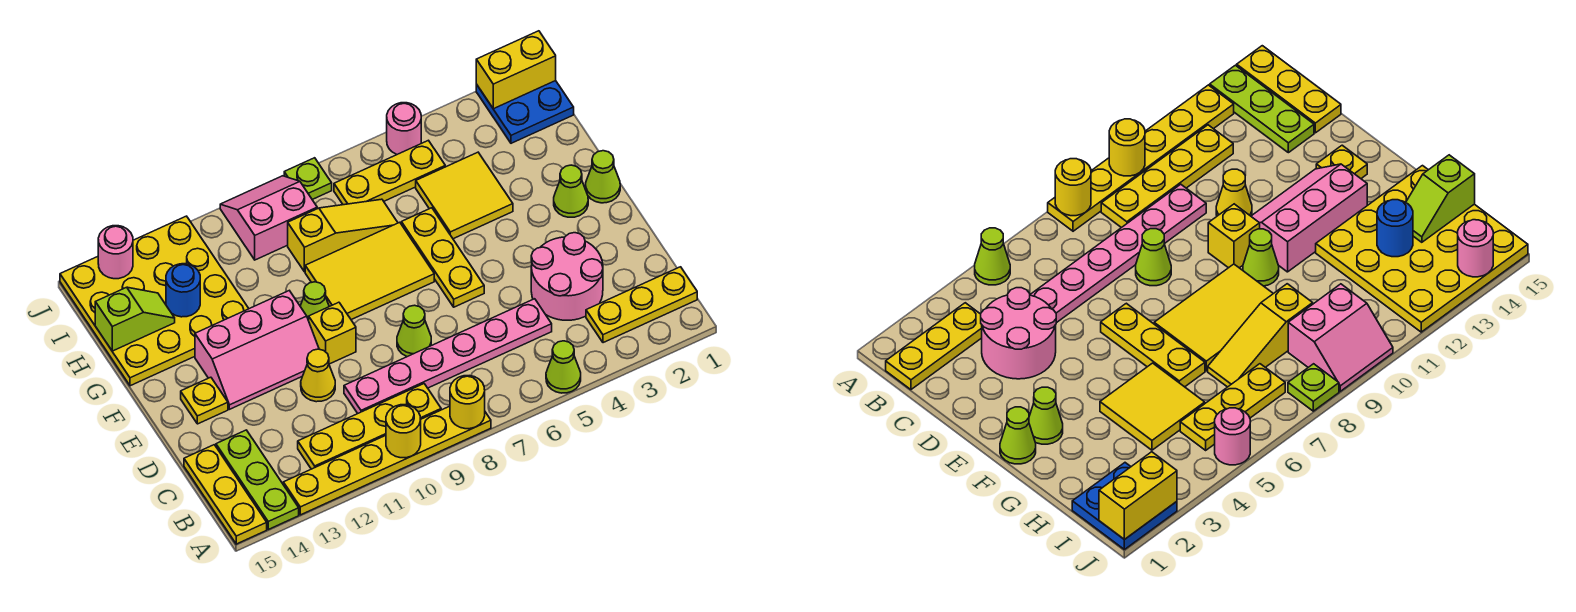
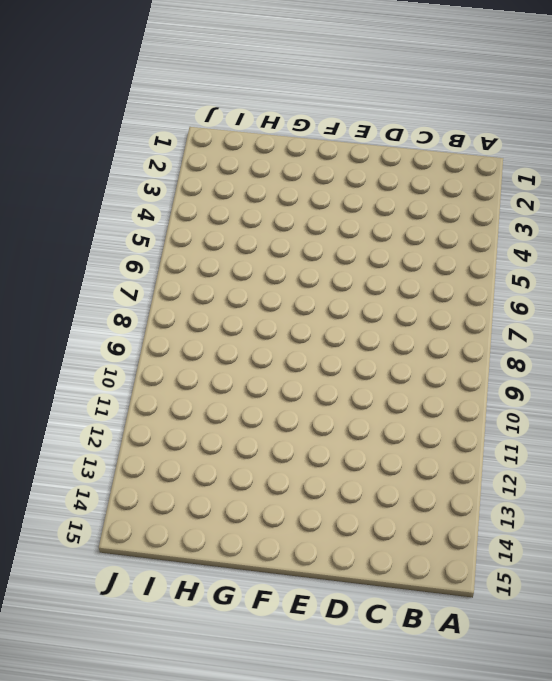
none -> lime 1x1 cone [546,341,581,393]
none -> yellow 1x6 plate [283,406,491,515]
none -> lime 1x3 plate [216,430,299,529]
none -> yellow 1x3 plate [184,445,267,544]

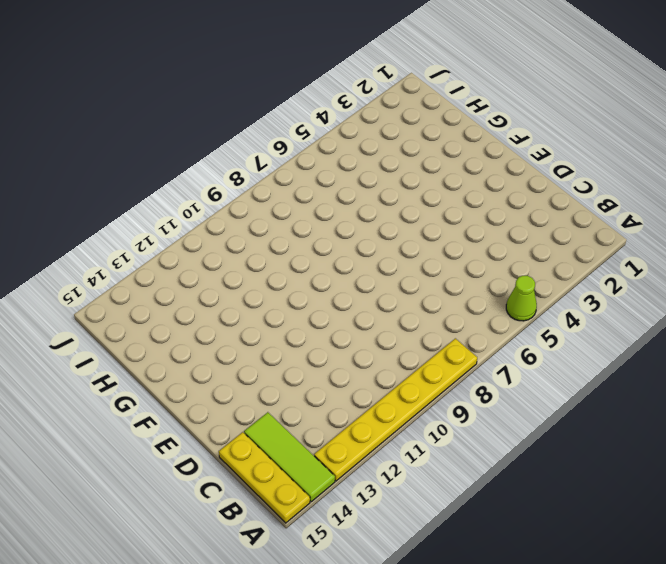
lime 1x3 tile [244,412,335,502] -> lime 1x3 plate [216,430,299,529]
none -> yellow 1x3 plate [586,267,697,343]
none -> yellow 1x4 plate [298,384,441,469]
none -> pink 2x2 round brick [531,233,603,320]
none -> pink 1x6 plate [344,299,552,413]

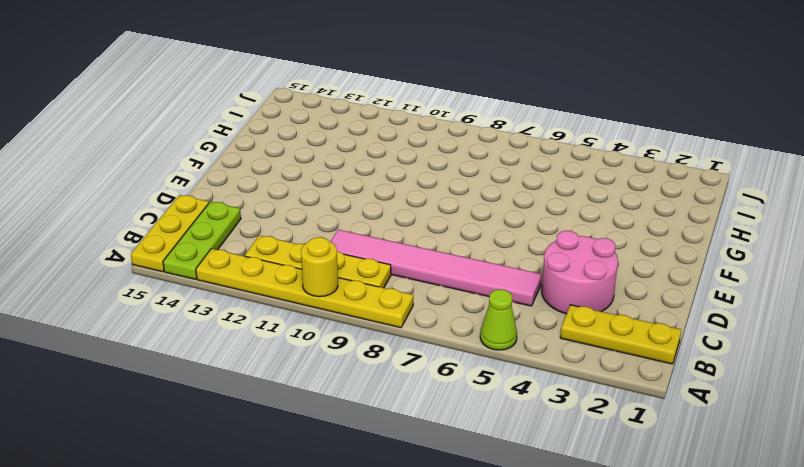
pink 1x6 tile [330,230,542,306] -> pink 1x6 plate [344,299,552,413]
none -> lime 1x1 cone [397,305,431,357]
none -> yellow 1x1 cone [301,349,335,402]
none -> yellow 1x3 plate [401,208,484,307]
none -> yellow 1x1 brick [309,302,356,364]

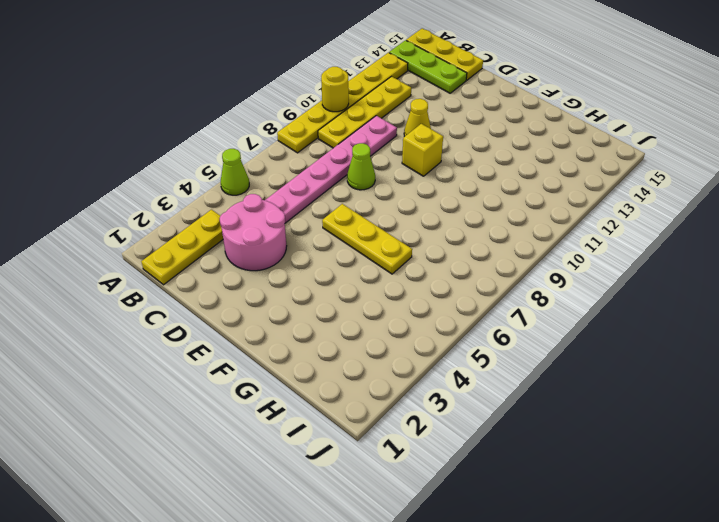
none -> pink 2x3 slope [195,291,319,409]
none -> yellow 1x1 plate [181,377,228,424]
none -> lime 1x1 cone [586,151,620,203]
none -> lime 1x1 cone [554,165,588,217]

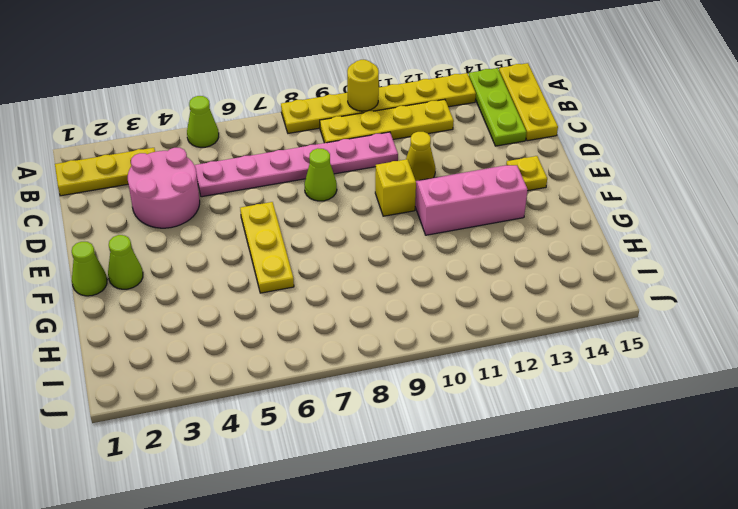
none -> yellow 2x3 tile [305,222,434,320]
none -> lime 1x1 cone [300,282,329,320]
none -> yellow 2x2 tile [416,152,513,239]
none -> yellow 4x4 plate [60,216,249,386]

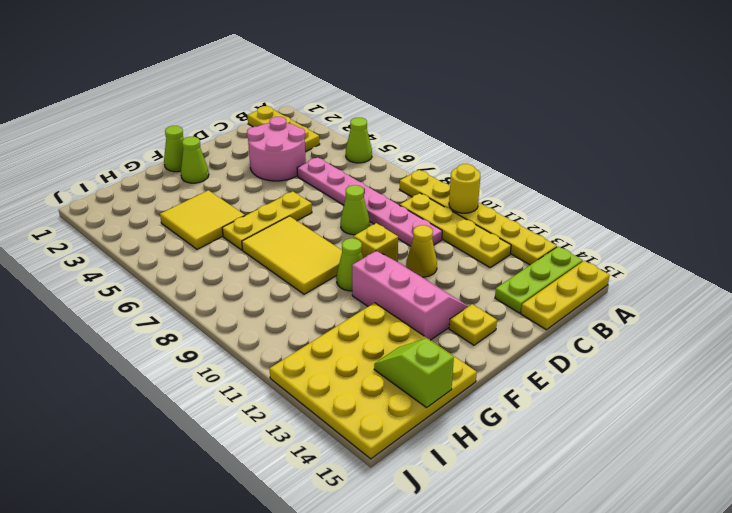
none -> yellow 1x3 slope [288,199,398,272]
none -> blue 2x2 plate [476,81,574,143]
none -> yellow 1x3 plate [334,140,445,205]
none -> pink 2x2 slope [220,176,317,260]

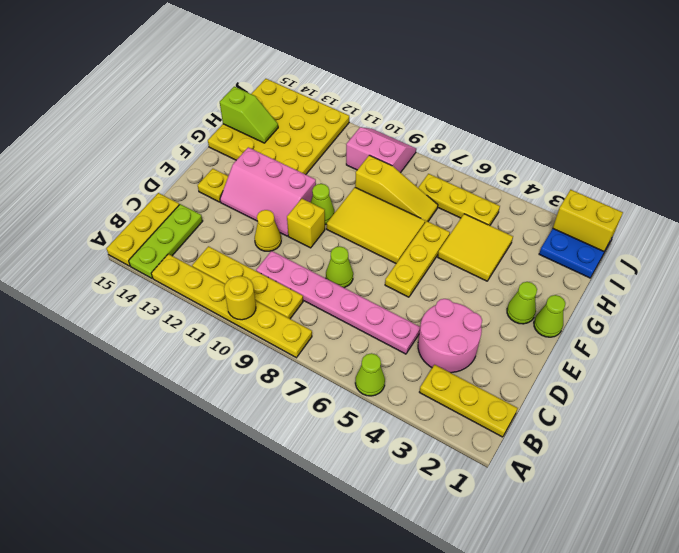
none -> pink 1x1 round brick [387,103,421,154]
none -> lime 1x1 plate [284,158,332,200]
none -> yellow 1x1 round brick [450,376,485,429]
none -> blue 1x1 round brick [166,264,200,317]

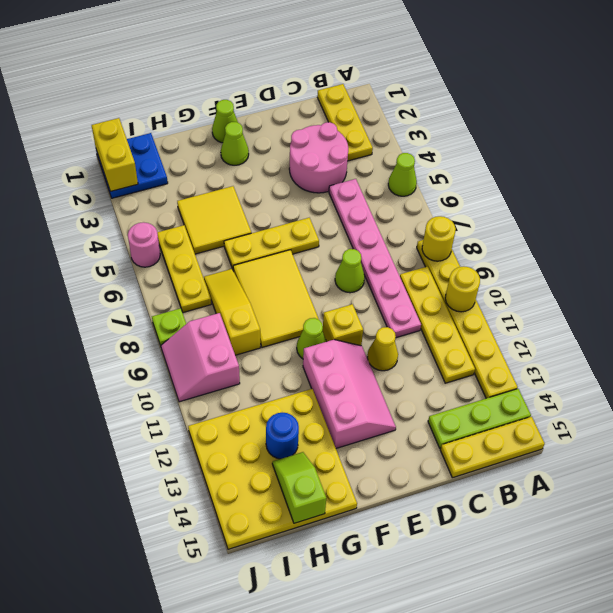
none -> yellow 1x1 plate [181,377,228,424]
none -> pink 1x1 round brick [98,226,133,279]

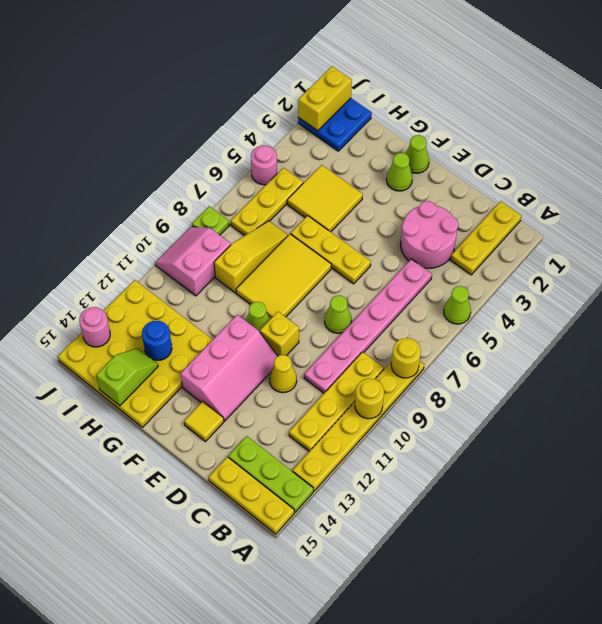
yellow 1x1 tile [184,401,224,442] -> yellow 1x1 plate [181,377,228,424]

